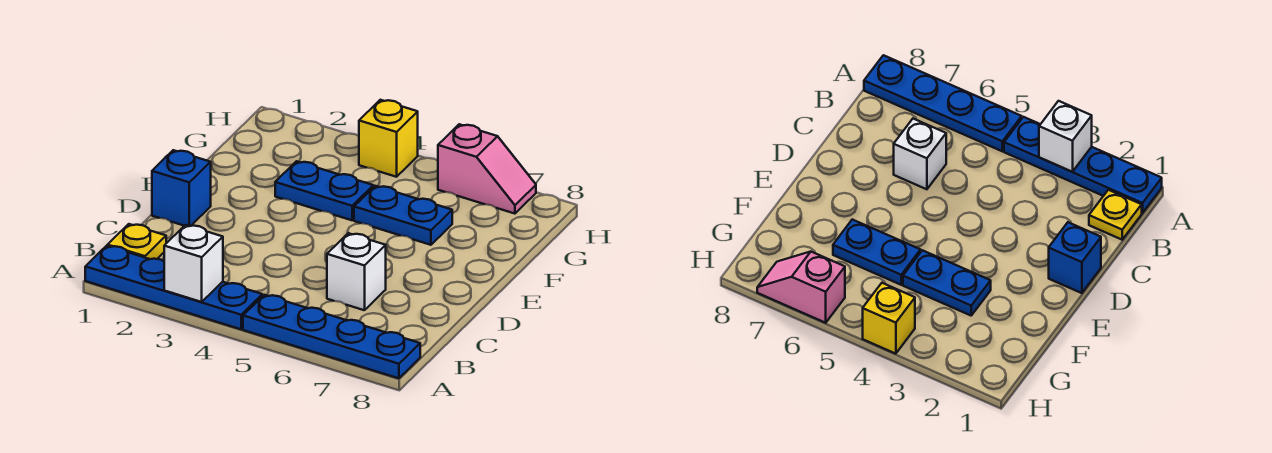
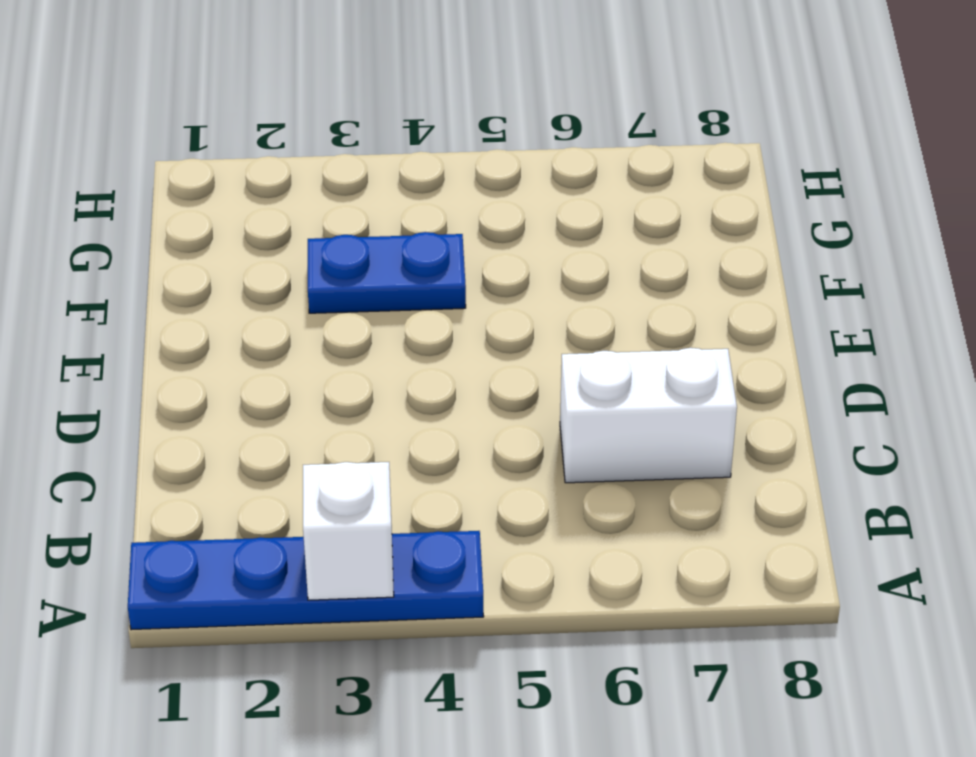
white 1x2 brick [560,348,737,483] -> white 1x1 brick [327,233,386,310]
none -> blue 1x4 plate [243,295,420,378]
none -> yellow 1x1 plate [107,224,166,259]

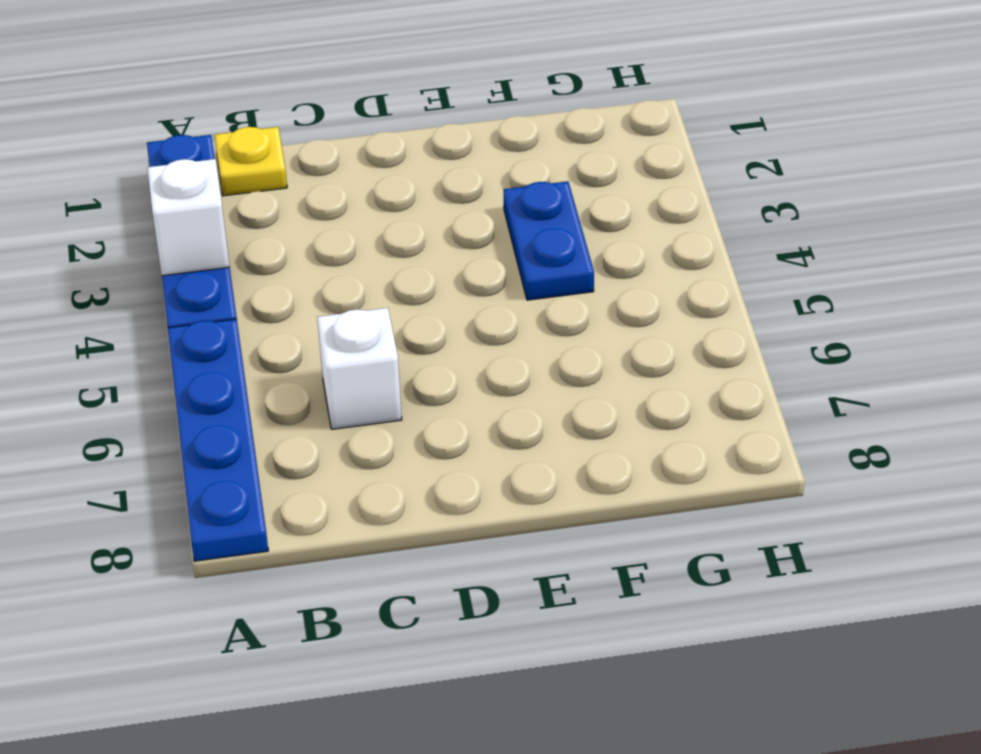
none -> blue 1x1 brick [152,150,211,226]
none -> blue 1x2 plate [354,186,452,245]

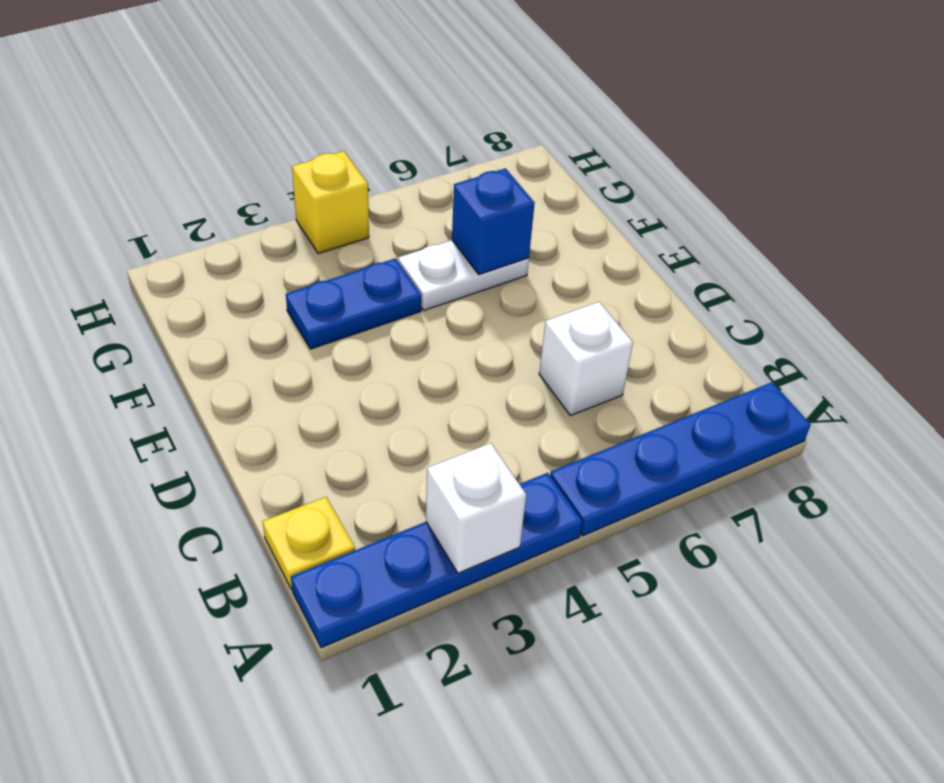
white 1x2 plate [398,240,529,310] -> blue 1x2 plate [354,186,452,245]
blue 1x1 brick [452,168,535,274] -> blue 1x1 brick moved to [152,150,211,226]
none -> pink 1x2 slope [438,124,536,214]

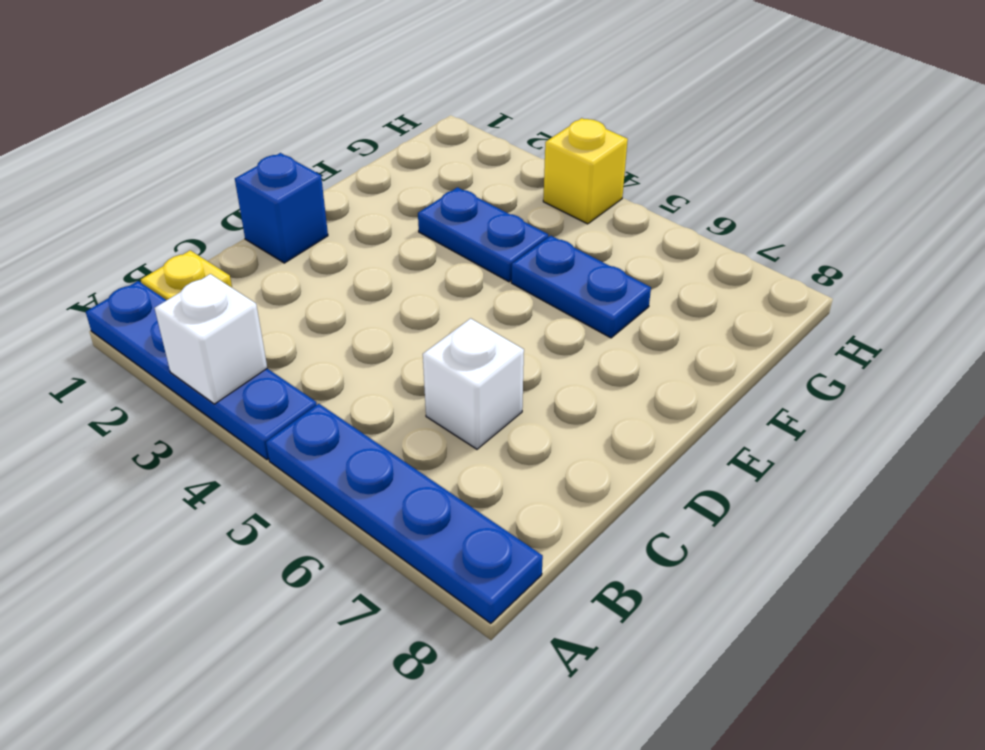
none -> pink 1x2 slope [438,124,536,214]

